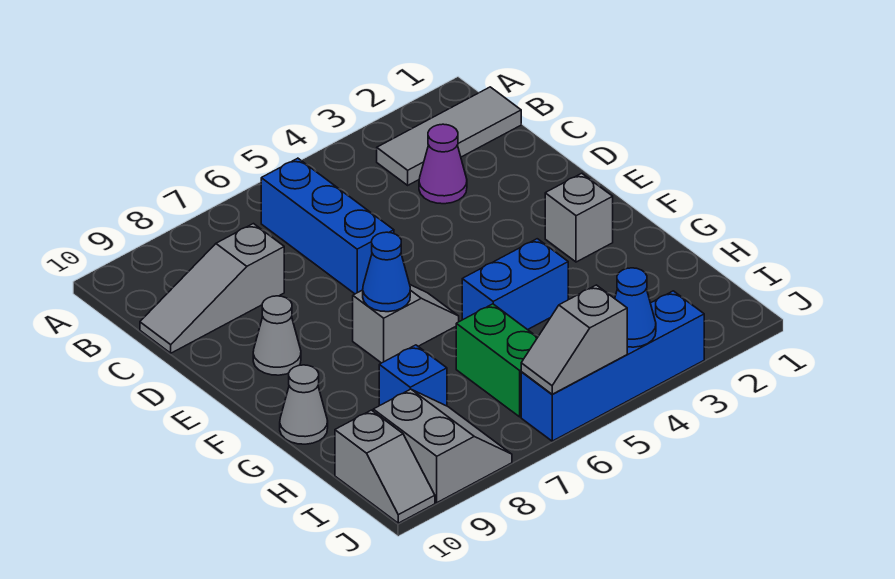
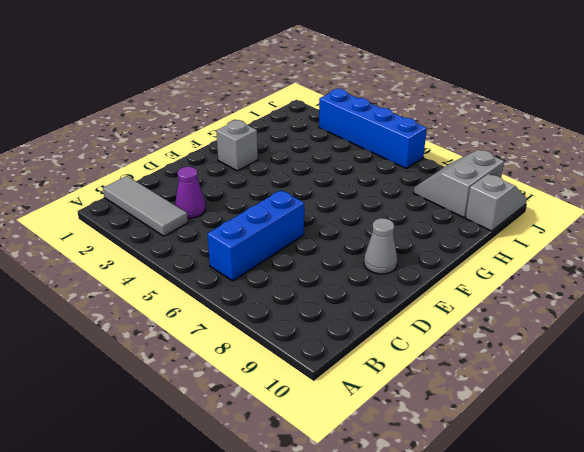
none -> grey 1x3 slope [140,224,284,353]
none -> grey 1x2 slope [353,285,459,363]
none -> blue 1x2 brick [462,239,568,330]

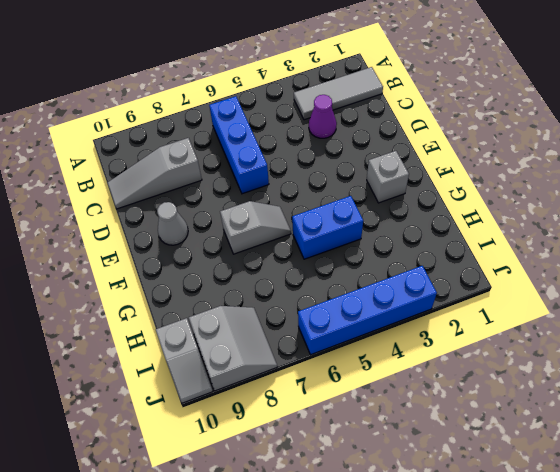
none -> grey 1x1 cone [280,365,328,444]
none -> green 1x2 brick [456,304,538,417]
none -> blue 1x1 brick [379,345,447,406]

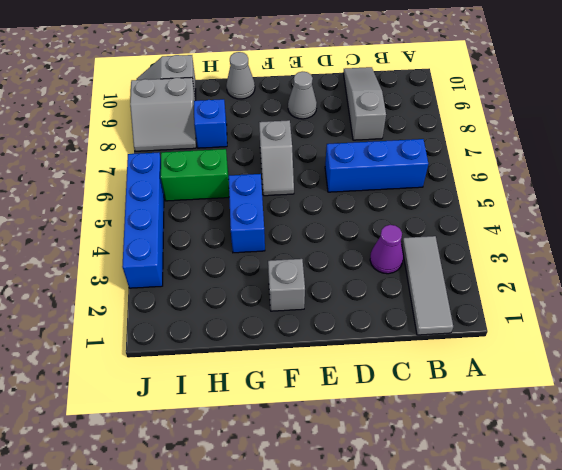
none -> blue 1x1 cone [363,232,410,312]
none -> blue 1x1 cone [615,268,656,347]
none -> grey 1x2 slope [521,285,627,394]

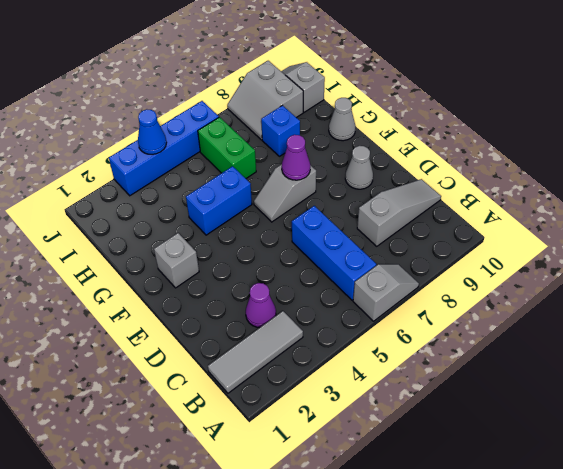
grey 1x2 slope [353,264,419,321] -> grey 1x2 slope moved to [521,285,627,394]
purple 1x1 cone [282,135,310,180] -> blue 1x1 cone [363,232,410,312]

